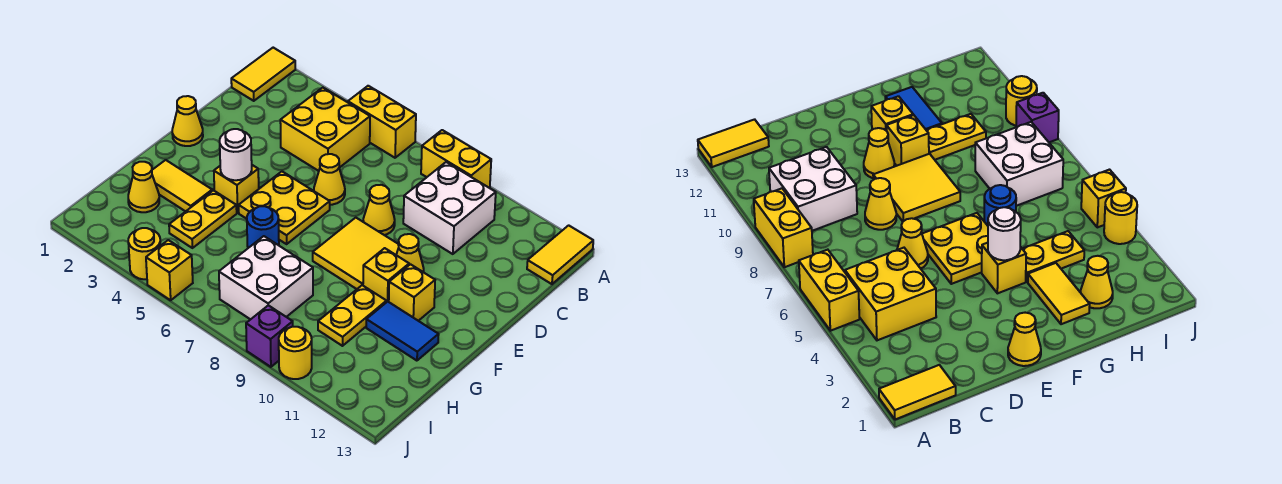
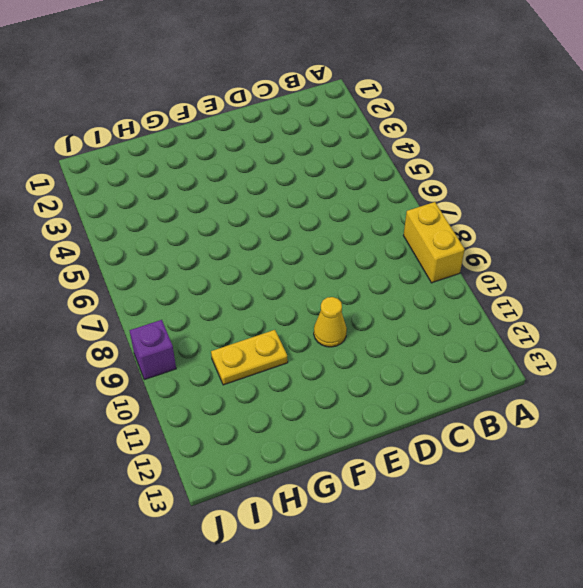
none -> yellow 1x2 tile [231,48,295,101]
none -> yellow 1x2 brick [348,86,416,158]
none -> yellow 1x2 tile [527,225,593,284]

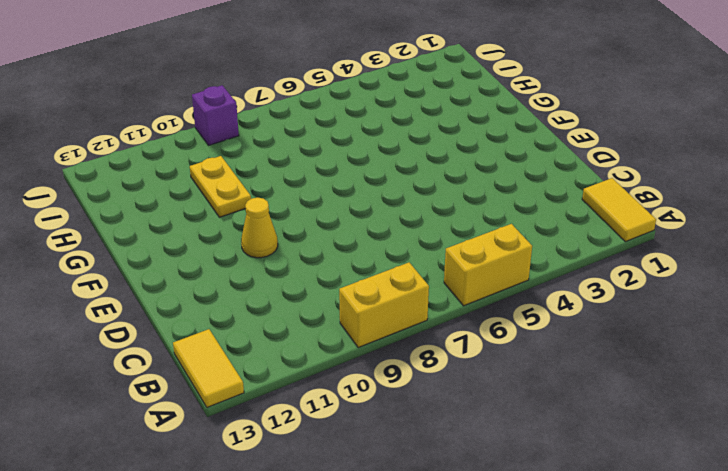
none -> yellow 2x2 brick [280,88,370,171]
none -> white 2x2 brick [403,162,496,254]
none -> yellow 1x1 cone [314,154,345,205]

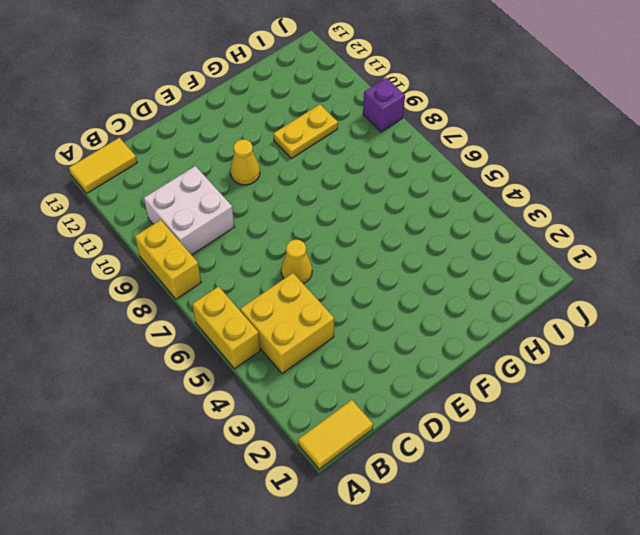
none -> yellow 1x1 cone [363,185,395,235]
none -> yellow 1x1 cone [172,96,203,146]
none -> yellow 2x2 plate [239,172,330,244]

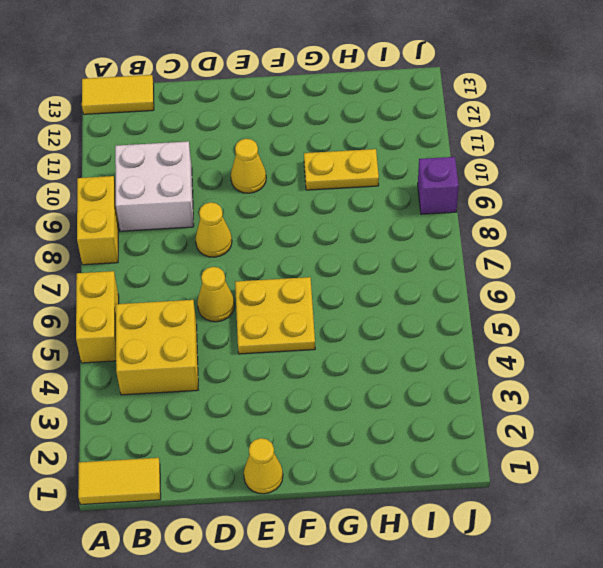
none -> yellow 2x2 tile [313,218,399,289]
none -> yellow 1x1 brick [214,165,259,213]
none -> yellow 1x1 brick [363,248,409,302]

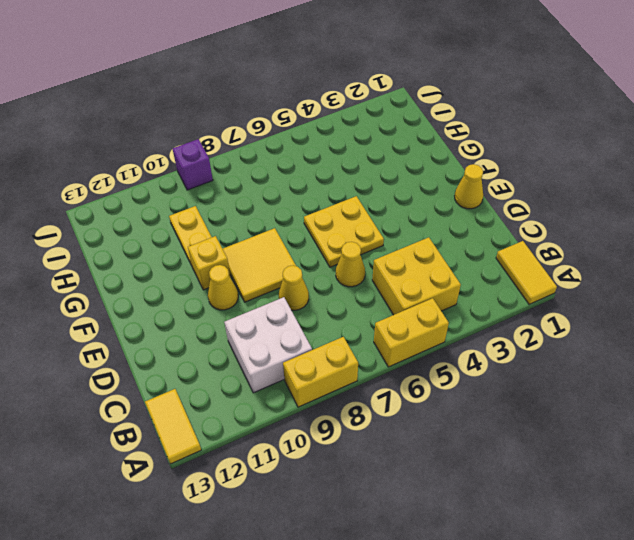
none -> yellow 1x1 brick [214,165,259,213]
none -> yellow 1x1 brick [389,264,435,321]
none -> yellow 1x2 tile [152,160,212,211]

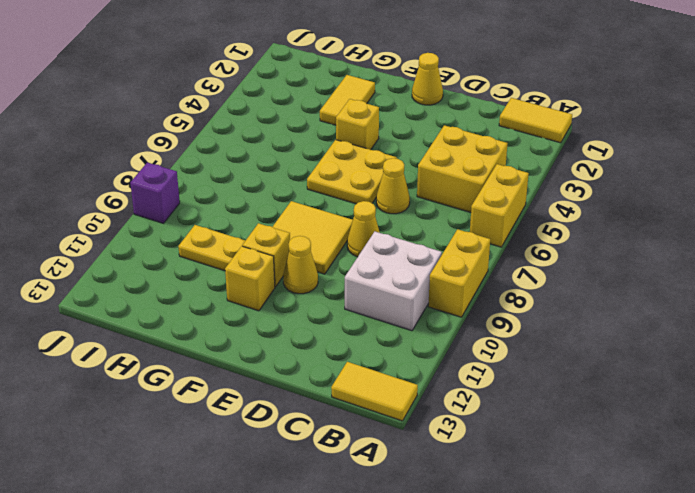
none -> yellow 1x2 plate [169,190,237,248]
none -> blue 1x1 round brick [247,206,279,248]
none -> blue 1x2 tile [366,302,439,361]

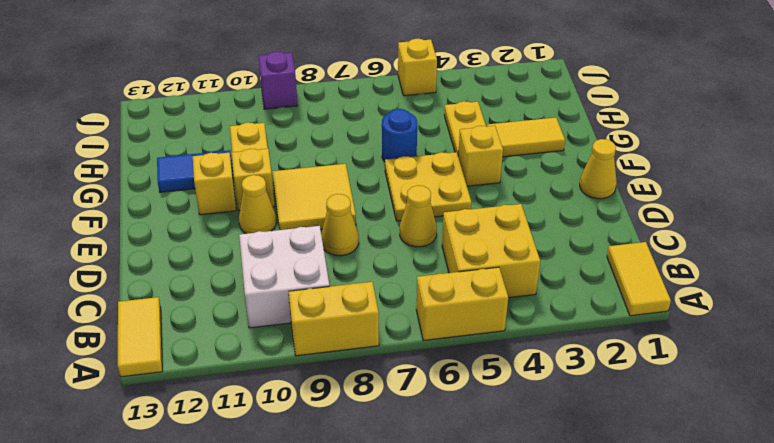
none -> yellow 1x1 cone [128,162,159,212]
none -> white 2x2 brick [219,236,313,320]
none -> yellow 1x1 round brick [128,228,161,279]

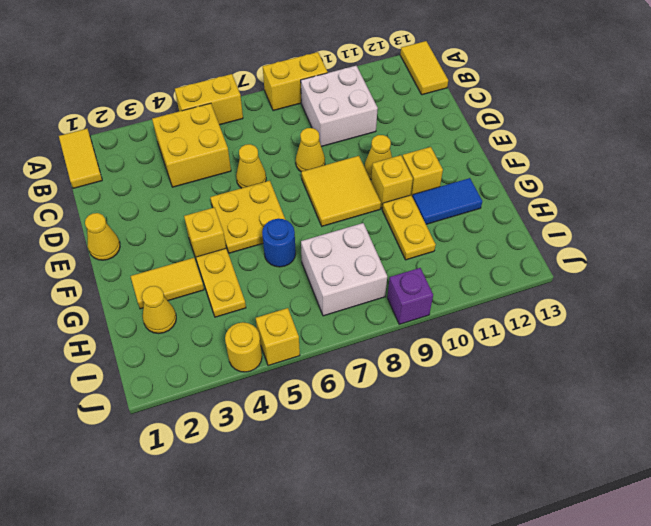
none -> yellow 1x1 round brick [279,327,312,379]
none -> white 1x1 round brick [220,129,252,180]

